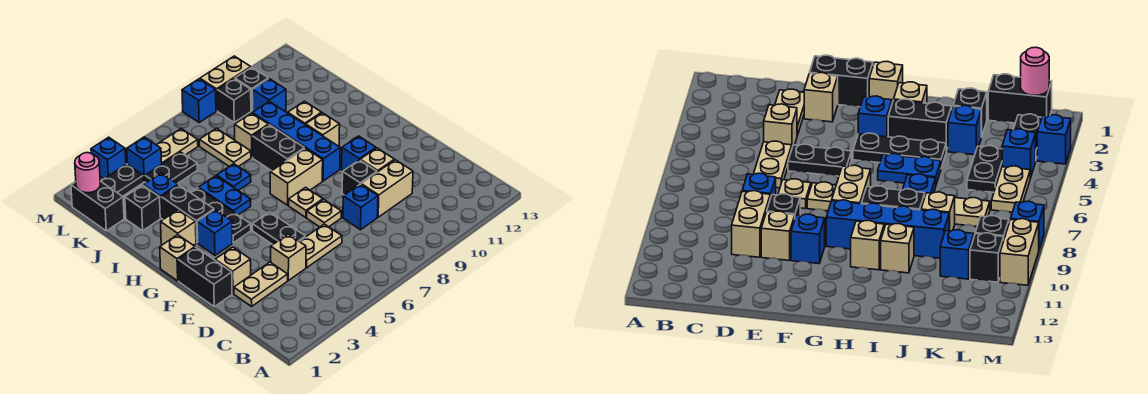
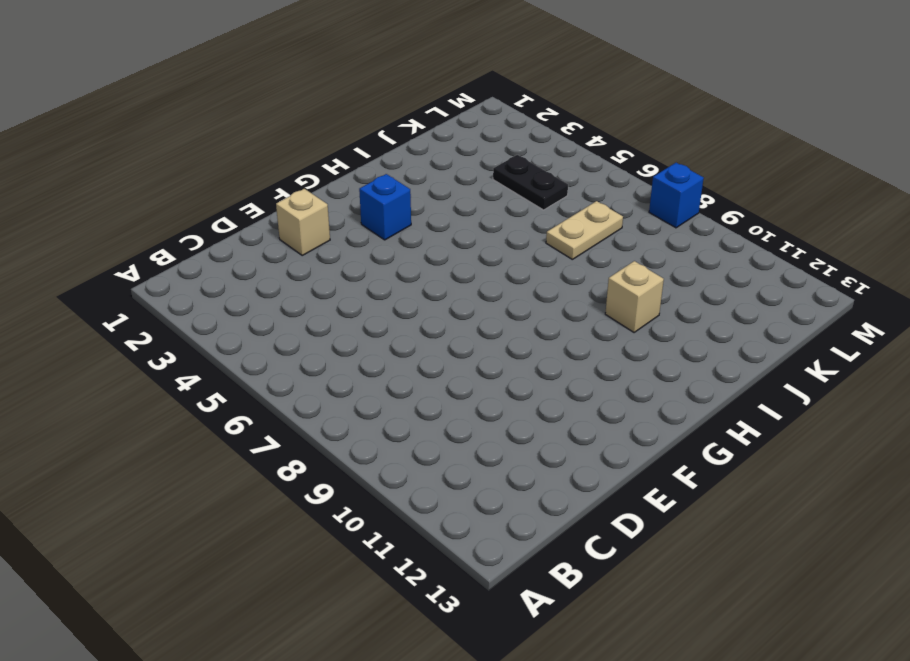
none -> tan 1x2 plate [234,262,288,306]
none -> tan 1x1 brick [271,234,306,280]
none -> tan 1x2 plate [299,224,342,267]
none -> blue 1x1 brick [343,184,378,230]

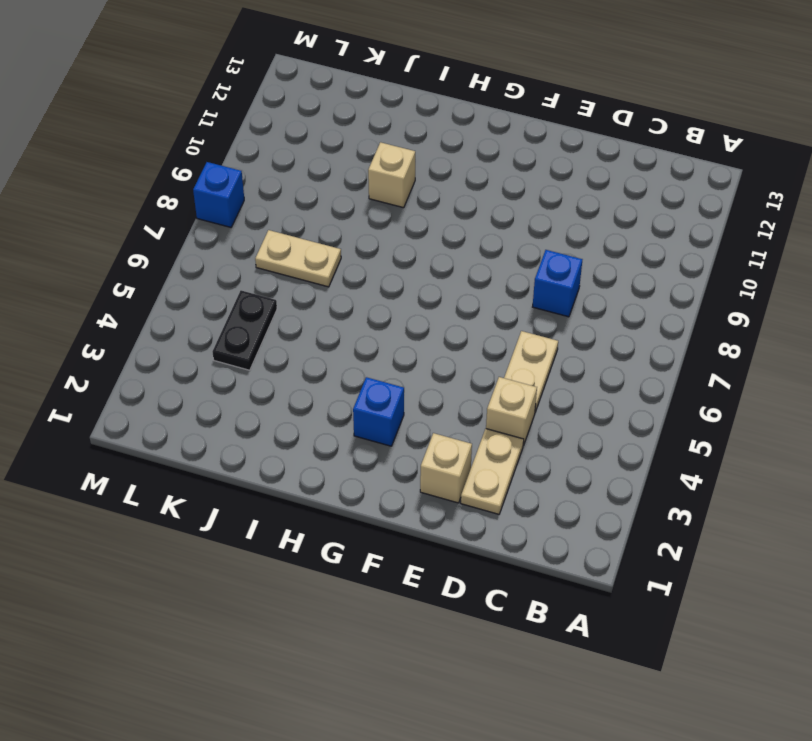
none -> tan 1x2 brick [361,160,413,217]
none -> black 1x2 brick [178,247,232,307]
none -> black 1x2 plate [252,212,305,245]
none -> tan 1x1 plate [307,200,341,227]

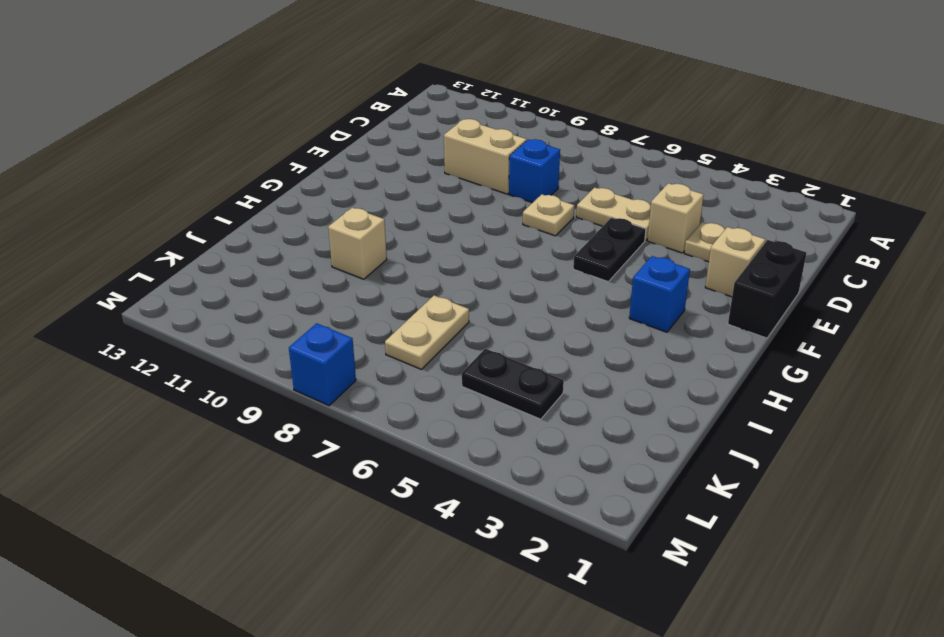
none -> black 1x1 brick [342,160,377,195]
none -> tan 1x1 brick [360,148,394,172]
none -> tan 1x1 plate [289,187,323,218]
none -> blue 1x1 brick [342,136,376,171]

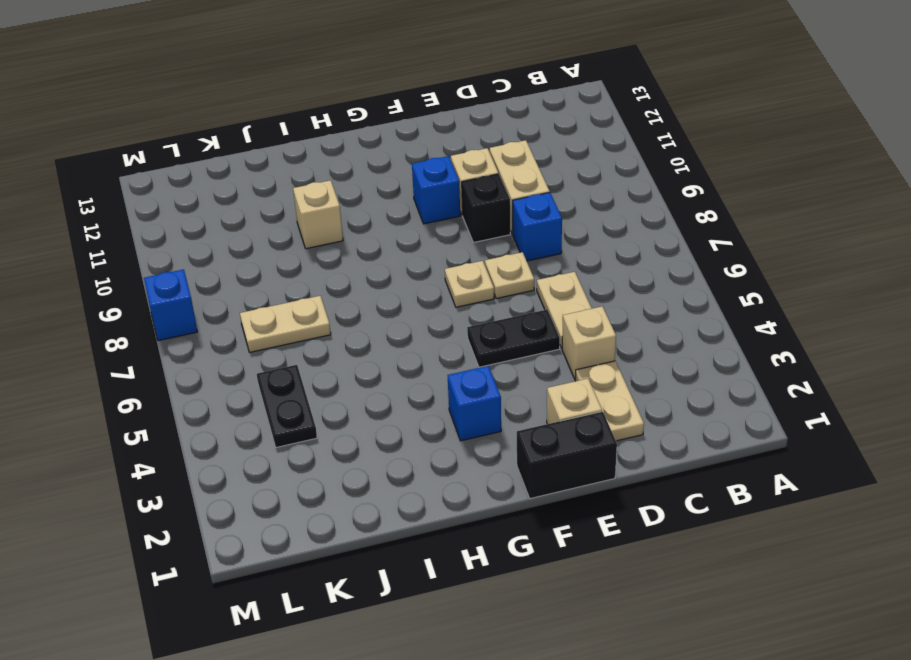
none -> tan 1x1 brick [160,235,195,281]
none -> black 1x3 plate [191,188,251,243]
none -> tan 1x2 brick [270,148,323,205]
none -> blue 1x4 brick [252,102,340,181]

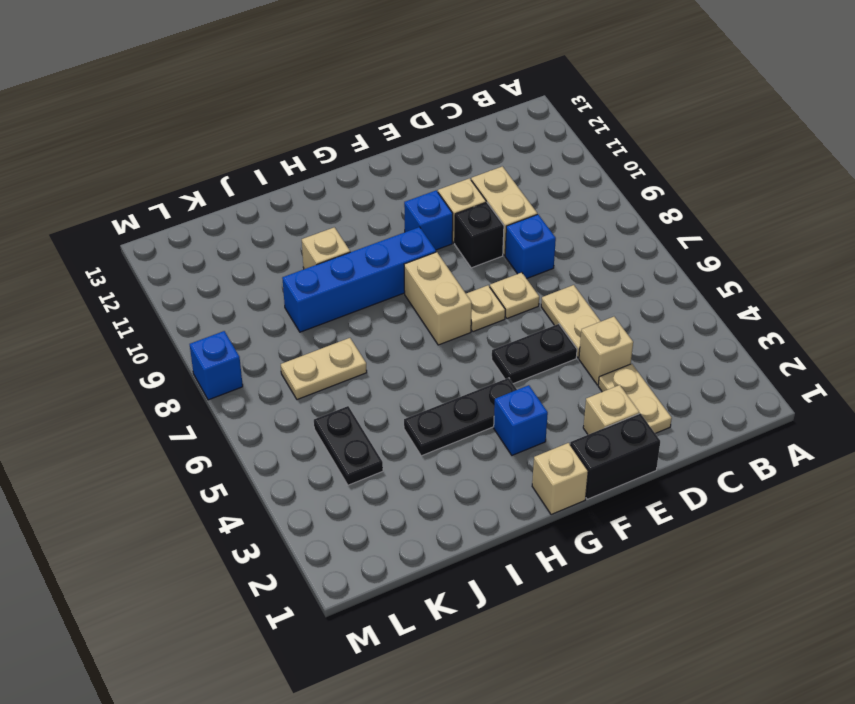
none -> tan 1x1 brick [161,210,196,245]
none -> black 1x2 brick [161,185,214,243]
none -> blue 1x2 plate [199,176,251,215]
none -> black 1x2 brick [252,125,304,171]

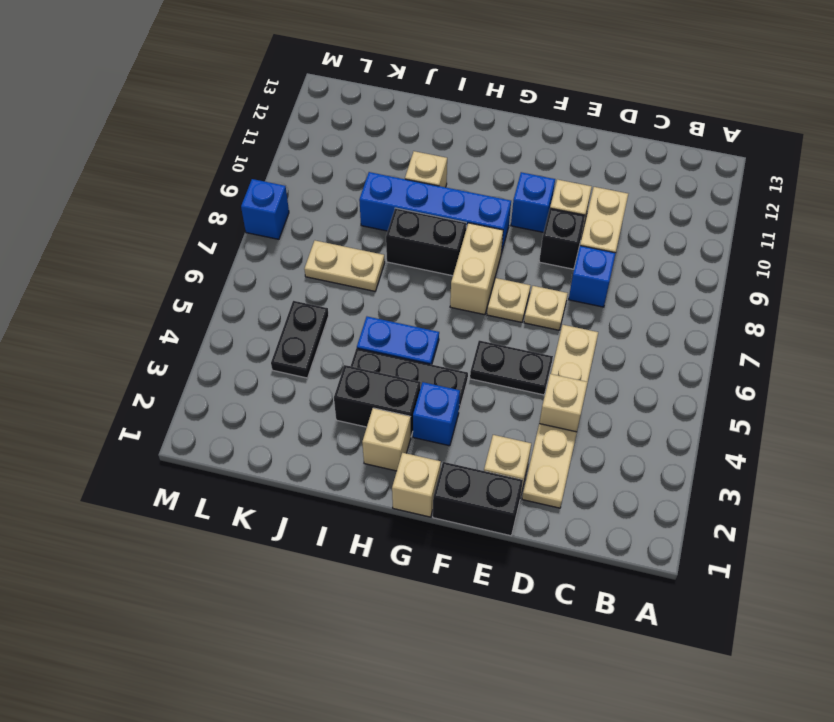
none -> tan 1x1 brick [306,113,340,146]
none -> blue 1x1 plate [217,164,251,190]
none -> black 1x1 brick [125,185,160,231]
none -> blue 1x1 brick [144,173,178,218]

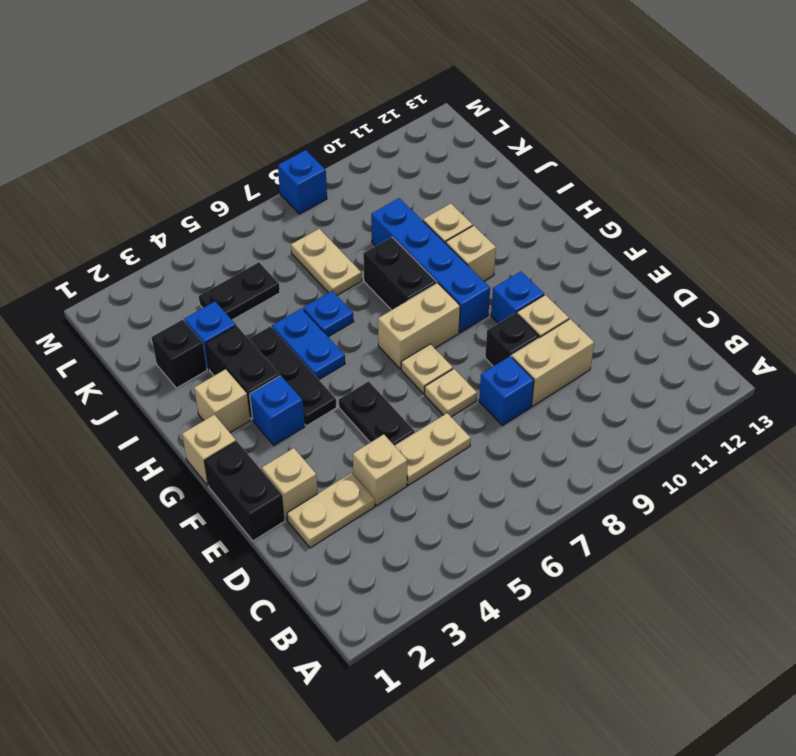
none -> tan 1x1 brick [235,113,268,157]
none -> black 1x2 brick [71,181,124,231]
none -> blue 1x1 brick [252,79,286,112]
none -> black 1x2 plate [101,164,144,196]

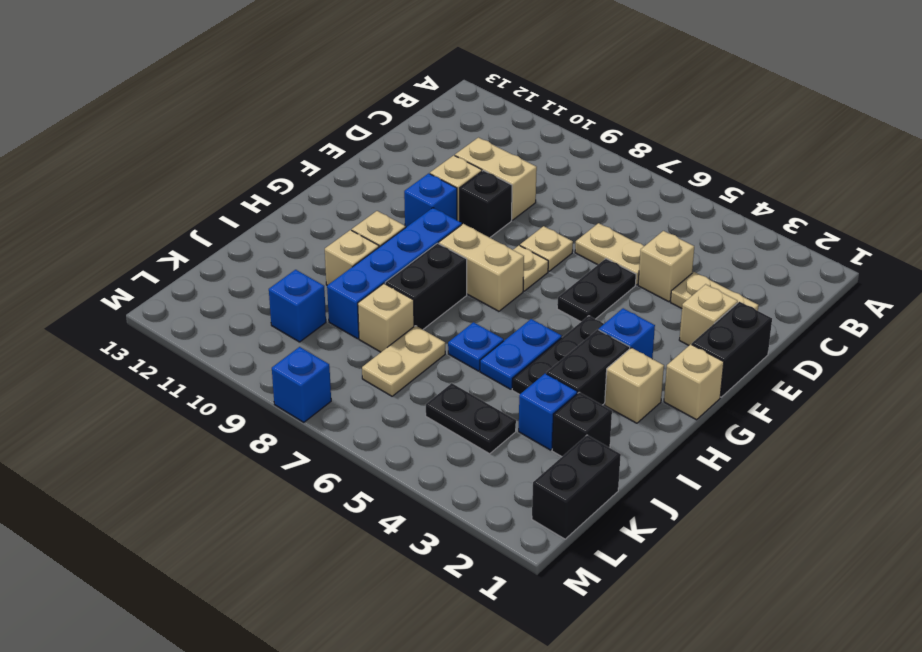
none -> blue 1x1 brick [343,184,378,230]
none -> black 1x2 plate [101,164,144,196]
none -> blue 1x1 brick [127,137,162,182]
none -> tan 1x2 plate [157,129,198,164]

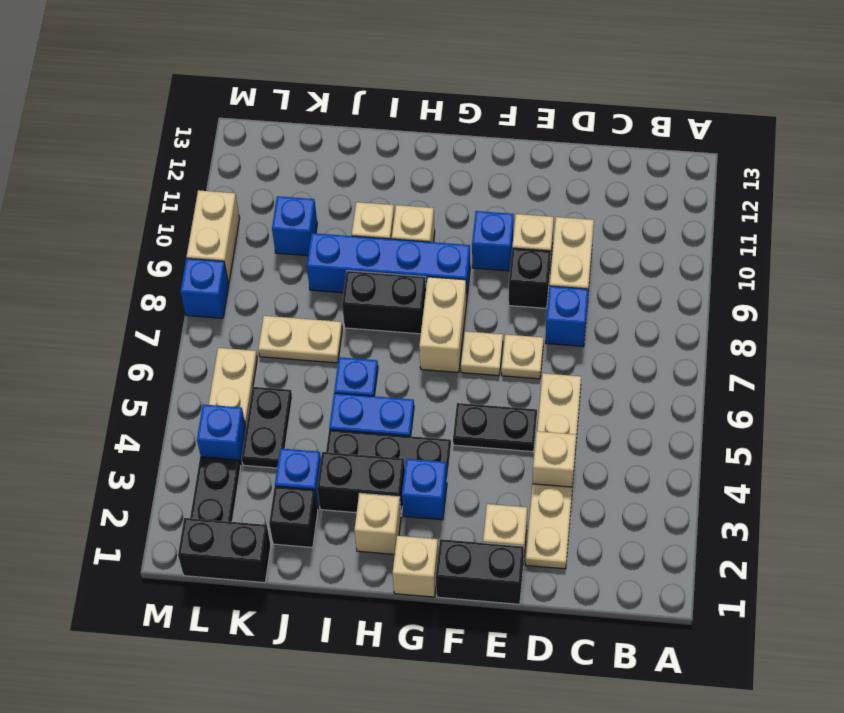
none -> tan 1x1 brick [235,113,268,157]
none -> black 1x1 brick [217,79,251,122]
none -> black 1x1 brick [235,67,268,111]
none -> blue 1x1 brick [91,137,126,179]

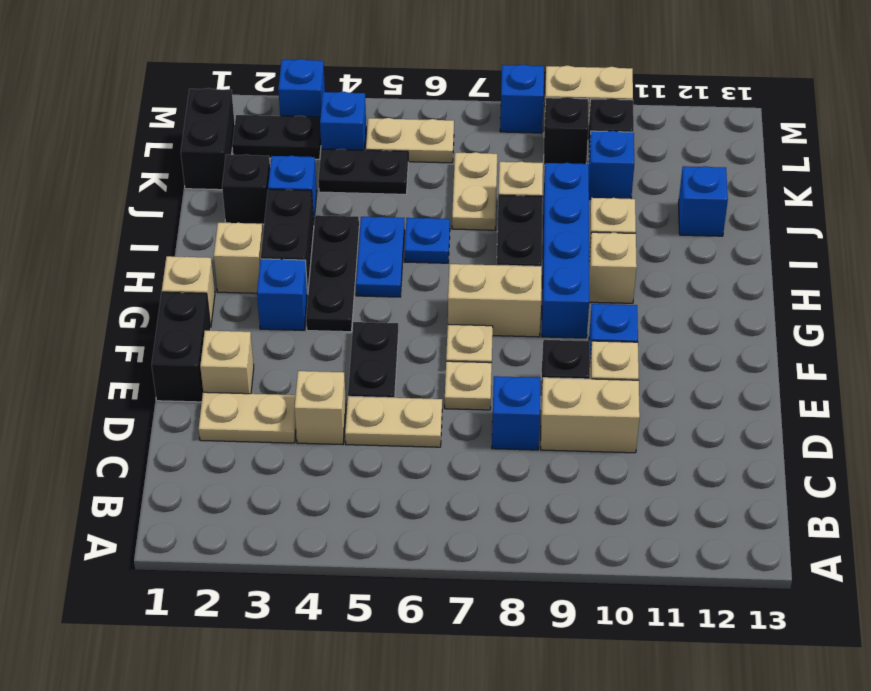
blue 1x1 brick [678,166,728,236] -> none
none -> pink 1x1 round brick [75,153,100,193]

